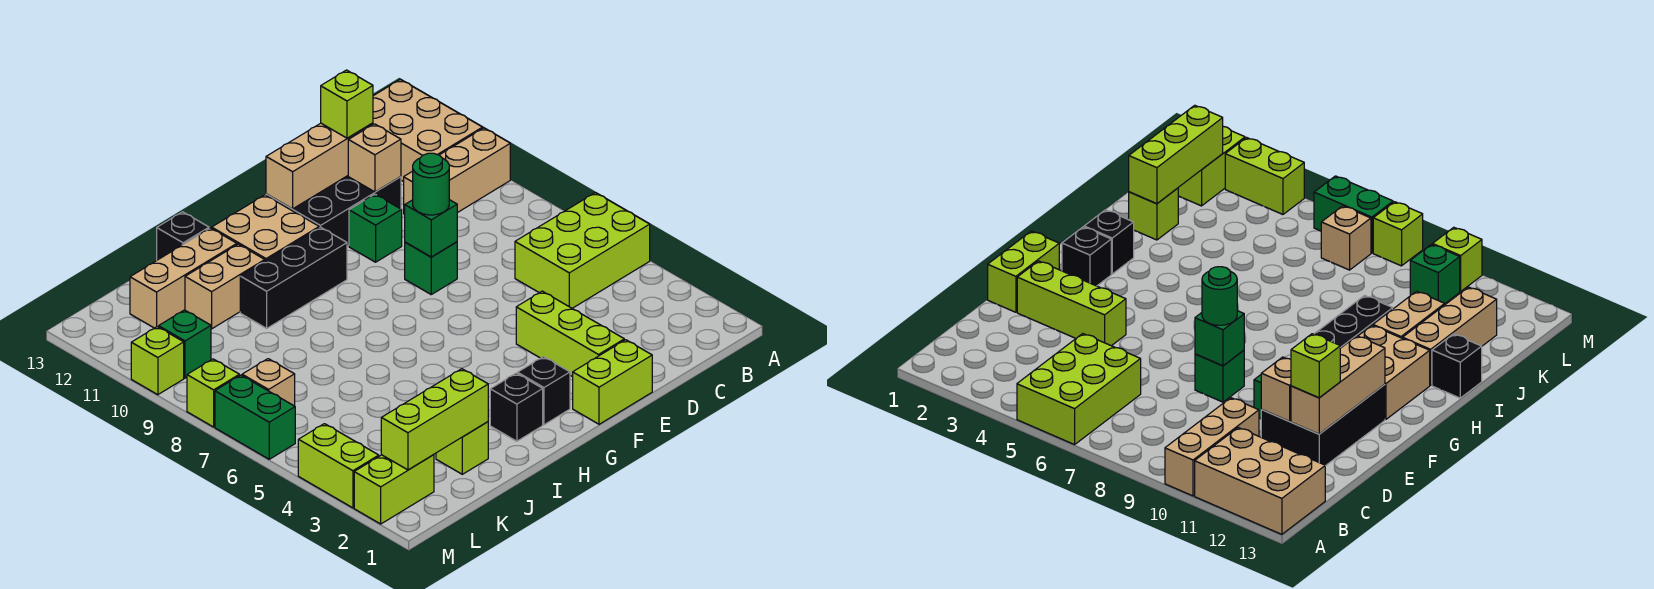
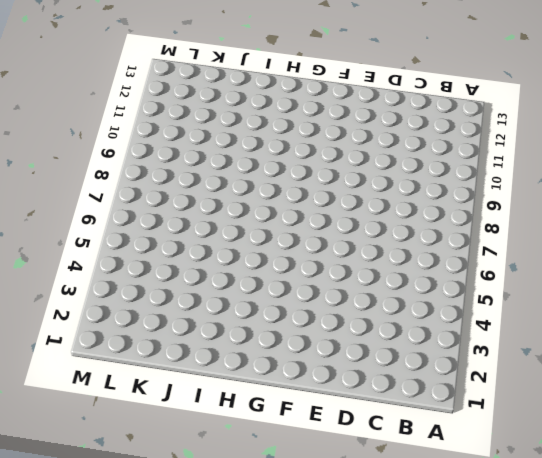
none -> lime 2x3 brick [515,193,650,308]
none -> tan 1x3 brick [404,128,510,215]
none -> tan 2x3 brick [373,79,483,182]

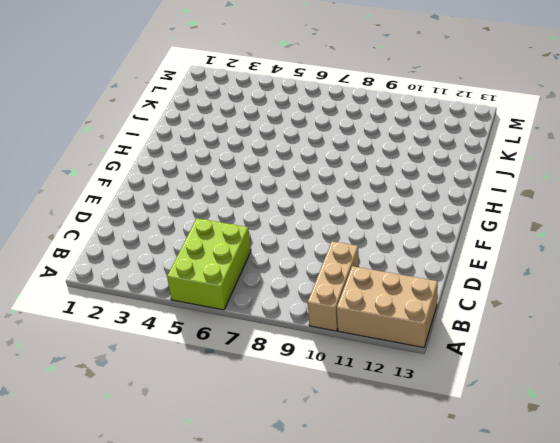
none -> black 2x3 brick [266,176,401,246]
none -> lime 1x2 brick [573,340,652,424]
none -> lime 1x3 brick [516,291,624,377]

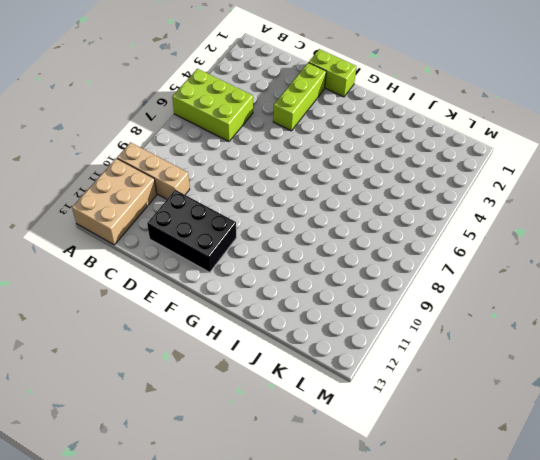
none -> green 1x1 brick [405,242,457,294]
none -> green 1x1 brick [349,194,402,262]
none -> black 1x1 brick [518,357,570,425]

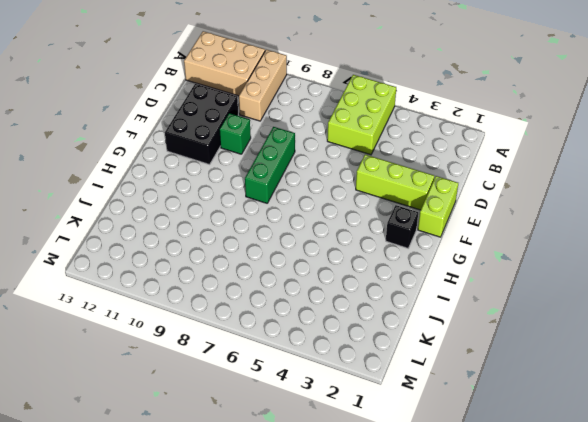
green 1x3 brick [245,127,295,203] -> green 1x1 brick [405,242,457,294]
none -> black 1x3 brick [240,227,347,328]
none -> tan 2x2 brick [212,195,319,261]
none -> black 1x1 brick [490,373,543,441]

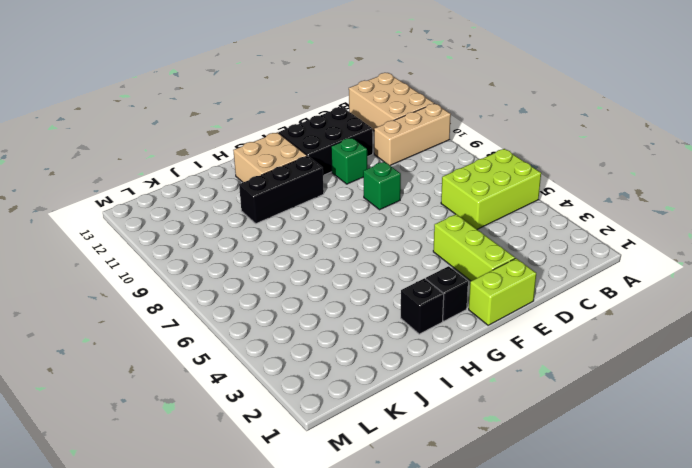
none -> tan 1x2 brick [185,244,265,329]
none -> tan 1x3 brick [130,228,237,328]
none -> black 1x1 brick [157,212,209,260]

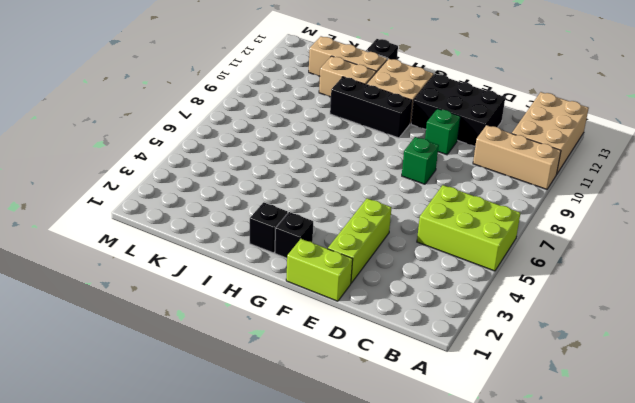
none -> lime 1x1 brick [436,422,488,474]
none -> lime 1x2 brick [354,455,434,524]
none -> tan 1x1 brick [242,359,295,406]

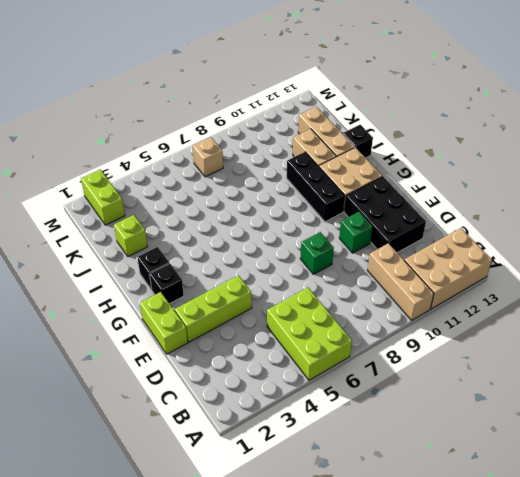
none -> green 1x1 brick [159,310,211,378]
none -> lime 1x2 brick [298,424,379,508]
none -> green 1x2 brick [215,375,295,459]

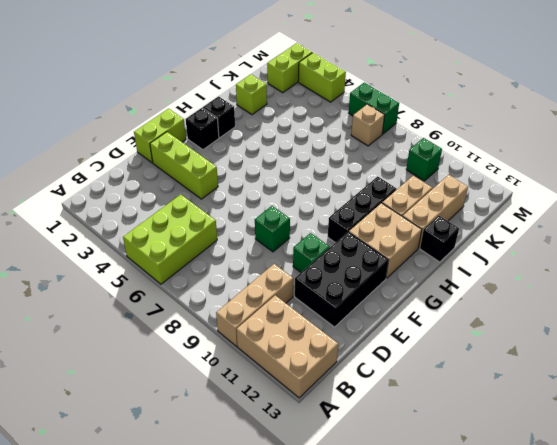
none -> lime 1x1 brick [187,359,239,427]
none -> lime 1x1 brick [131,327,184,395]
none -> tan 1x1 brick [348,124,401,192]

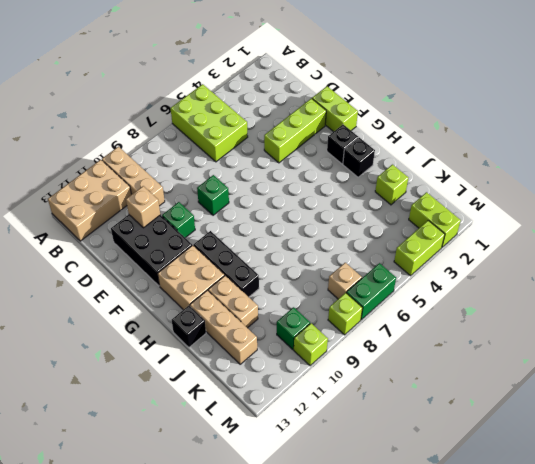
none -> tan 1x3 brick [266,123,373,209]
none -> green 1x1 brick [405,200,457,257]
none -> lime 1x3 brick [381,369,488,470]

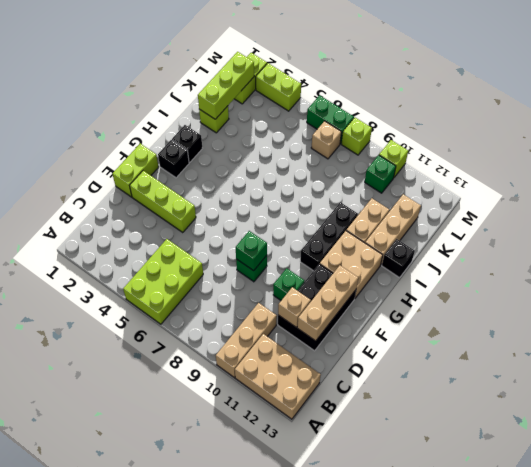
none -> lime 1x1 brick [321,70,373,138]
none -> green 1x1 round brick [413,153,449,215]

